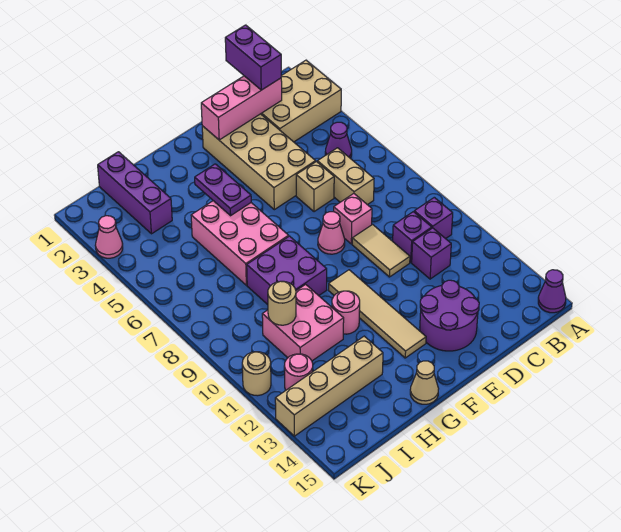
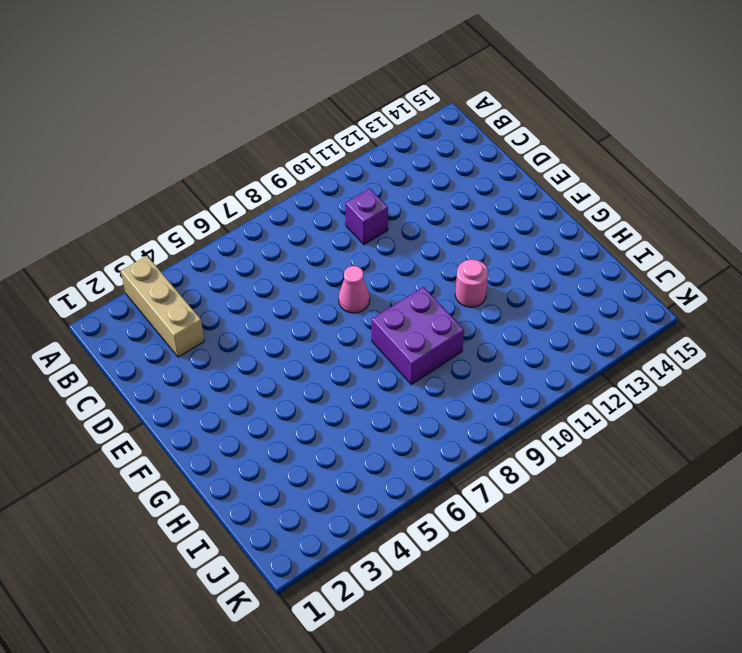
tan 1x3 brick [121,256,204,357] -> tan 2x3 brick [261,60,341,142]
none -> purple 1x1 cone [538,270,566,313]
none -> purple 1x1 cone [325,122,352,158]
none -> purple 1x1 brick [414,197,453,239]

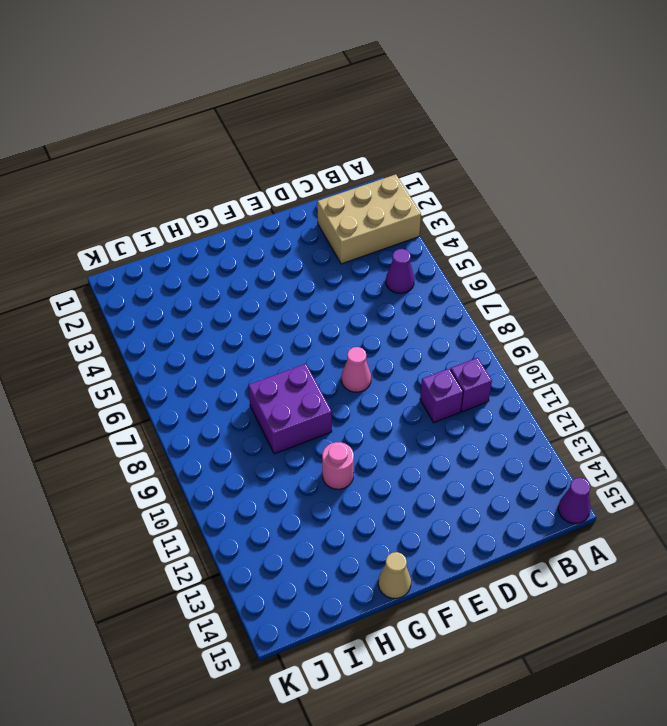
none -> tan 1x2 brick [317,148,374,205]
none -> purple 1x1 brick [412,228,451,279]
none -> tan 2x4 brick [202,114,316,210]

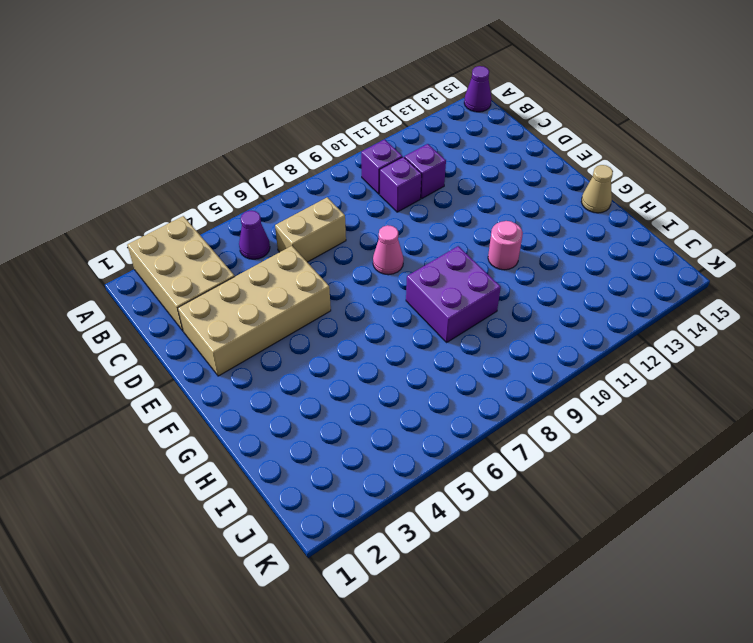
none -> tan 1x1 brick [296,162,334,212]
none -> pink 1x1 brick [334,194,372,244]
none -> tan 1x2 tile [352,225,410,277]

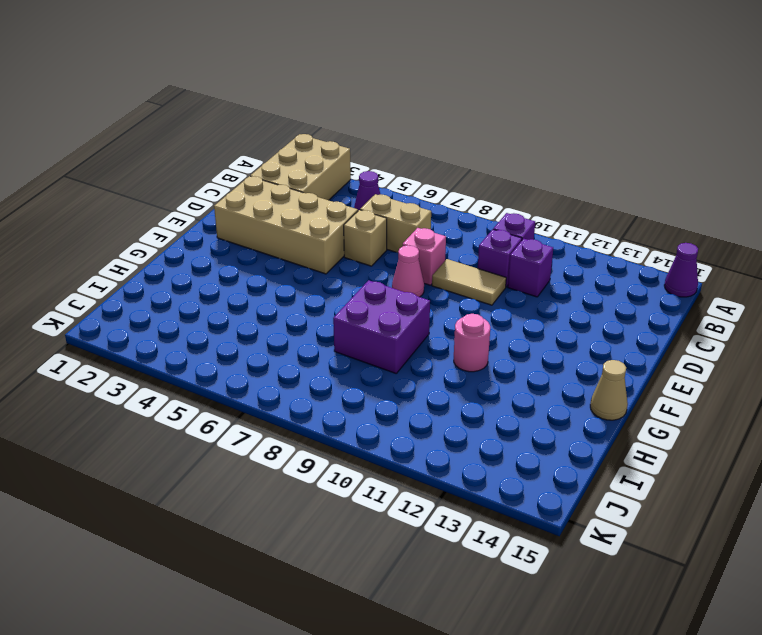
none -> purple 2x2 round brick [420,280,479,351]
none -> tan 1x4 tile [328,270,426,358]
none -> pink 2x3 brick [191,201,289,285]

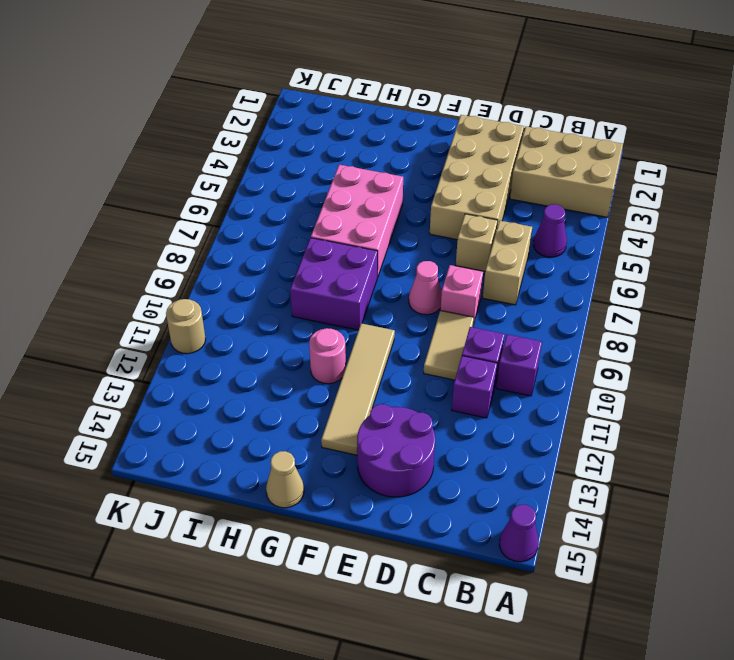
none -> pink 2x2 brick [262,284,344,361]
none -> tan 1x4 brick [275,336,383,436]
none -> purple 1x3 brick [98,152,172,234]

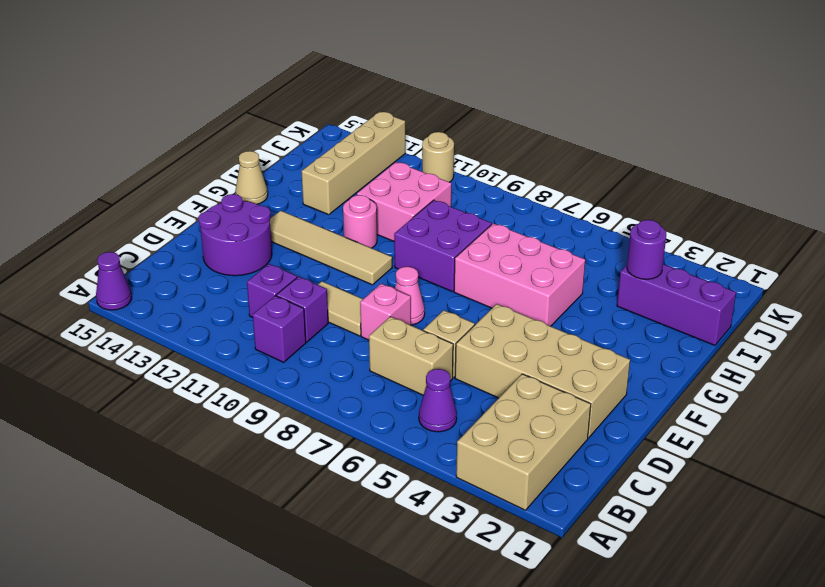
purple 1x1 round brick [627,220,666,279] -> none
none -> pink 1x1 round brick [284,354,313,390]
none -> pink 1x1 cone [95,216,123,258]
none -> pink 1x3 brick [201,76,282,140]

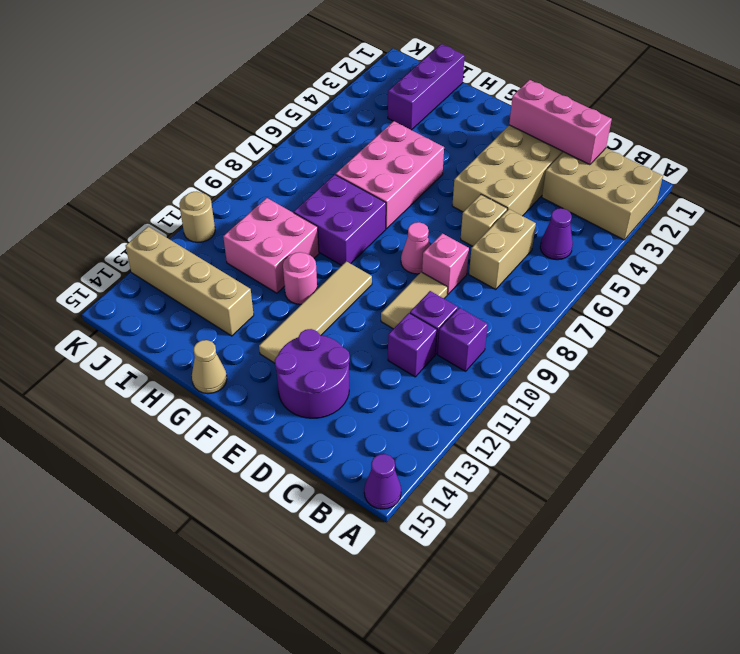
none -> pink 1x1 round brick [284,354,313,390]
none -> pink 1x1 cone [95,216,123,258]
none -> purple 1x2 plate [195,164,251,216]

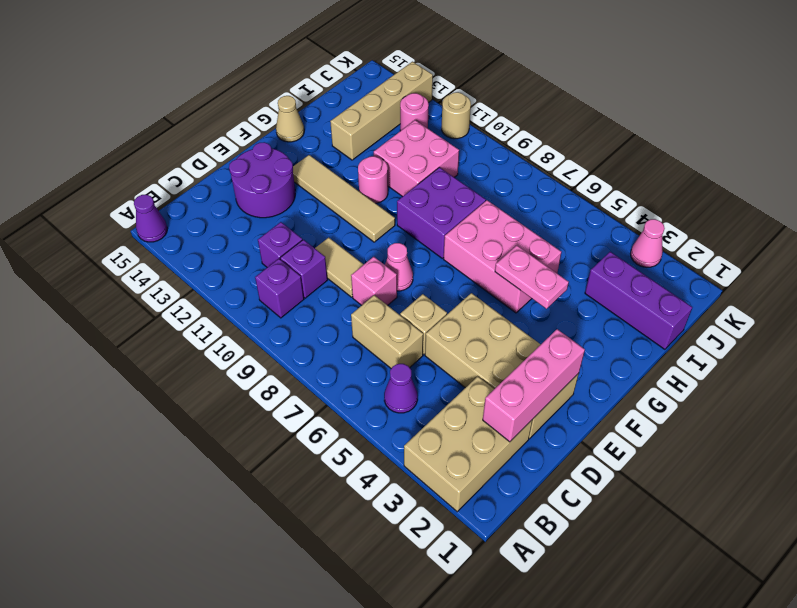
pink 1x2 plate [495,245,569,309] -> purple 1x2 plate [195,164,251,216]
none -> tan 1x1 round brick [268,281,296,325]
none -> purple 1x2 brick [225,25,281,90]

